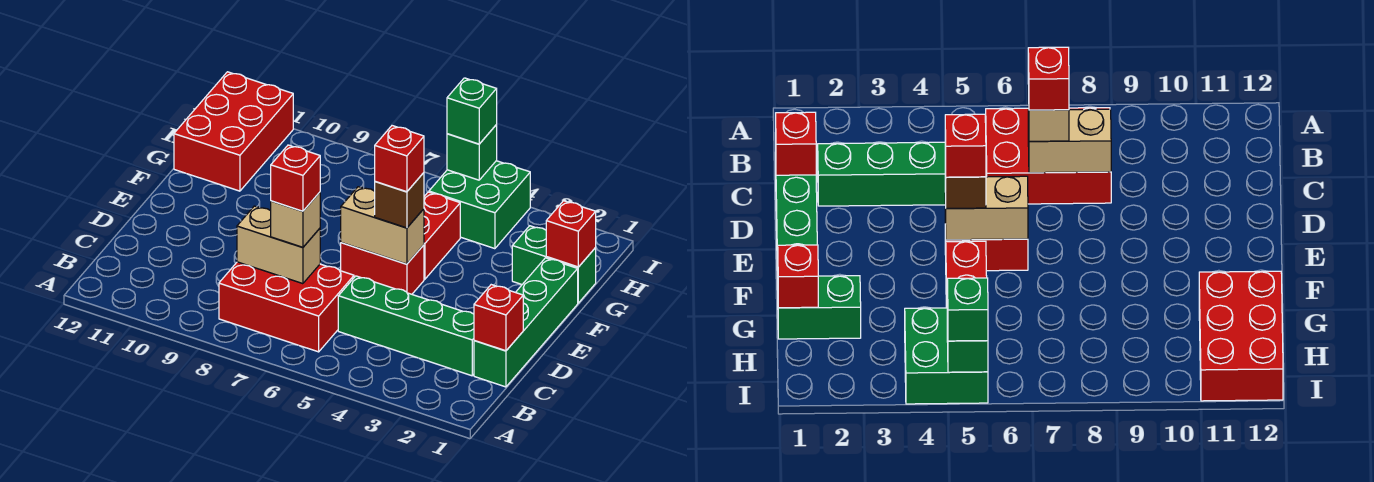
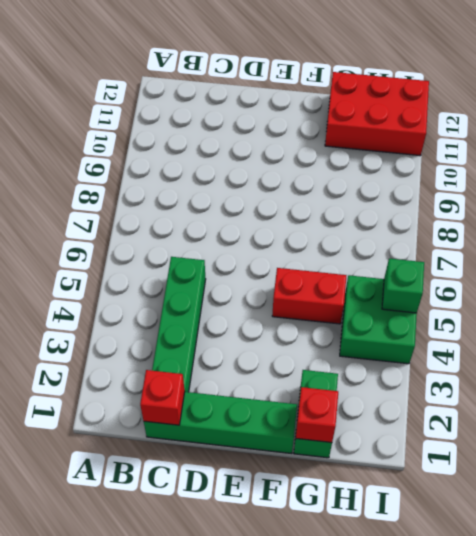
none -> red 2x3 brick [219,262,354,352]
none -> red 1x2 brick [341,243,424,294]
none -> tan 1x2 brick [237,206,320,284]

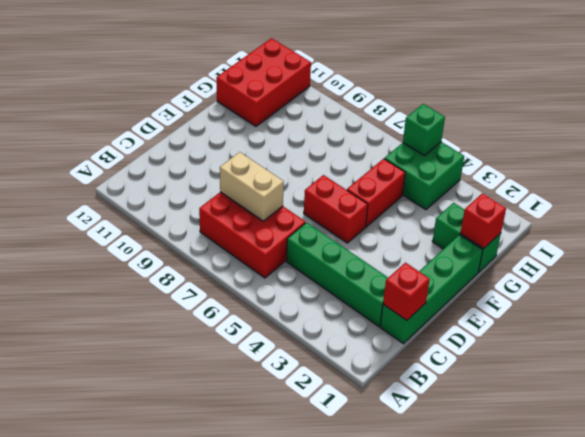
none -> tan 1x2 brick [341,187,424,264]
none -> tan 1x1 brick [271,192,320,247]
none -> brown 1x1 brick [375,173,424,228]

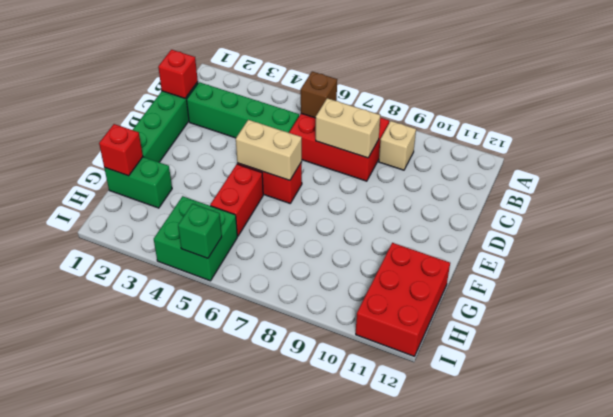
brown 1x1 brick [301,72,337,118] -> brown 1x1 brick moved to [375,173,424,228]
tan 1x1 brick [379,121,416,170] -> tan 1x1 brick moved to [271,192,320,247]
none -> green 1x1 brick [447,78,497,144]
none -> red 1x1 brick [271,145,320,211]
none -> red 1x1 brick [375,126,424,192]

